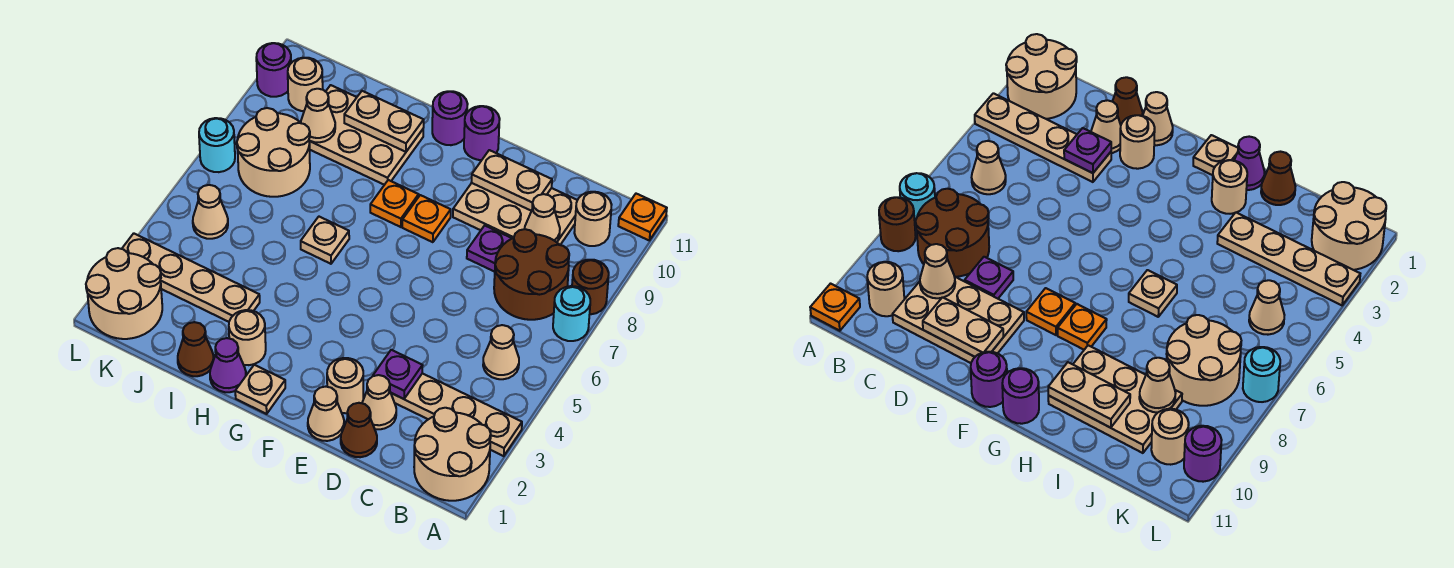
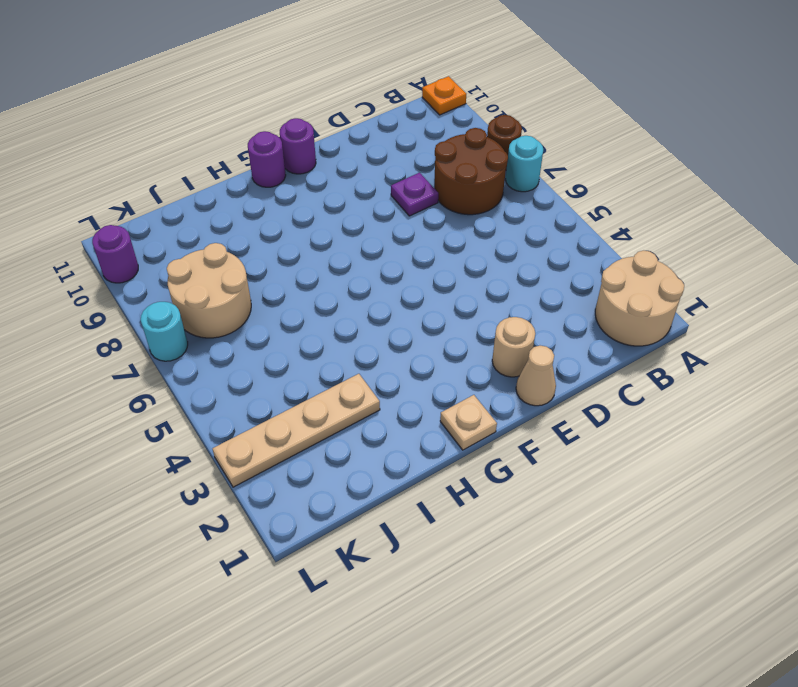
none -> tan 1x4 plate [391,373,522,456]
none -> tan 1x1 cone [483,325,519,379]
none -> tan 1x1 round brick [574,192,612,246]
none -> tan 2x3 plate [453,183,577,245]

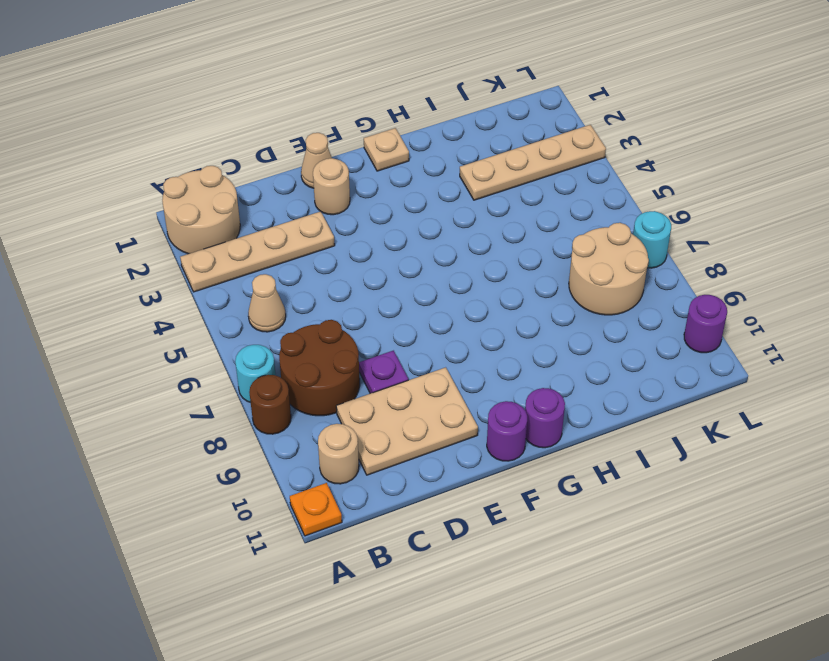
none -> brown 1x1 cone [341,403,377,457]
none -> tan 1x1 cone [362,375,396,429]
none -> orange 1x1 plate [402,195,451,242]
none -> orange 1x1 plate [370,180,419,227]

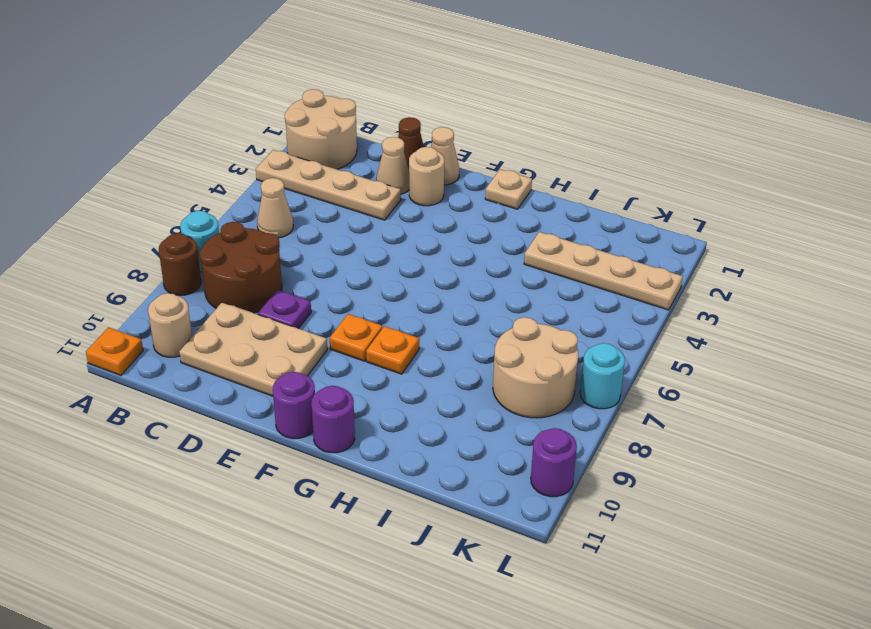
none -> purple 1x1 cone [210,338,246,392]
none -> tan 1x1 round brick [229,310,266,365]
none -> tan 1x1 plate [301,217,349,264]
none -> tan 2x3 plate [309,85,423,185]

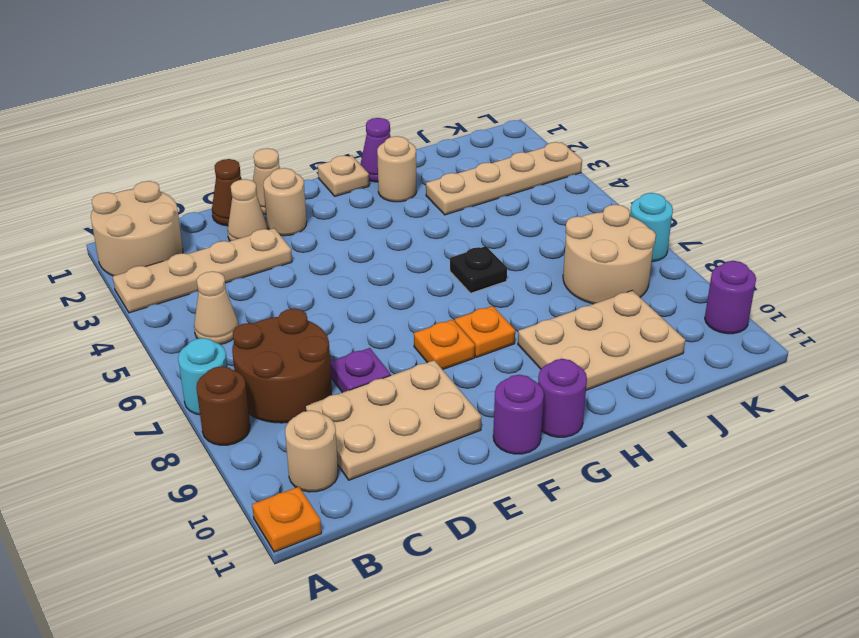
black 1x1 plate [450,246,507,293] -> tan 1x1 plate [301,217,349,264]
none -> brown 1x1 cone [178,322,214,376]
none -> tan 2x2 round brick [86,248,162,339]
none -> tan 1x1 cone [193,185,228,239]
none -> tan 1x1 round brick [288,58,323,111]

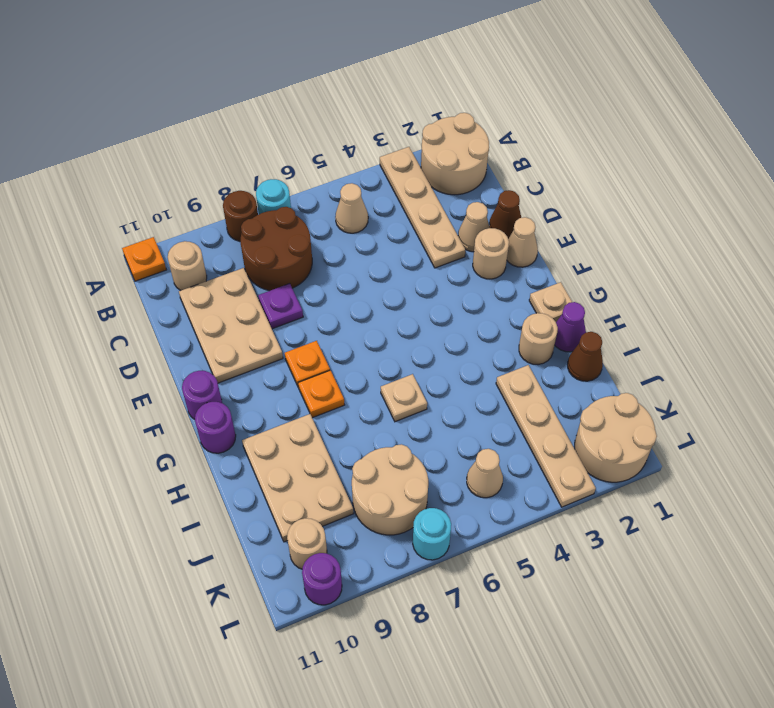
none -> tan 1x1 cone [525,194,560,242]
none -> purple 1x1 plate [373,350,423,399]
none -> tan 1x2 plate [472,150,552,211]
none -> tan 1x2 plate [344,91,424,152]

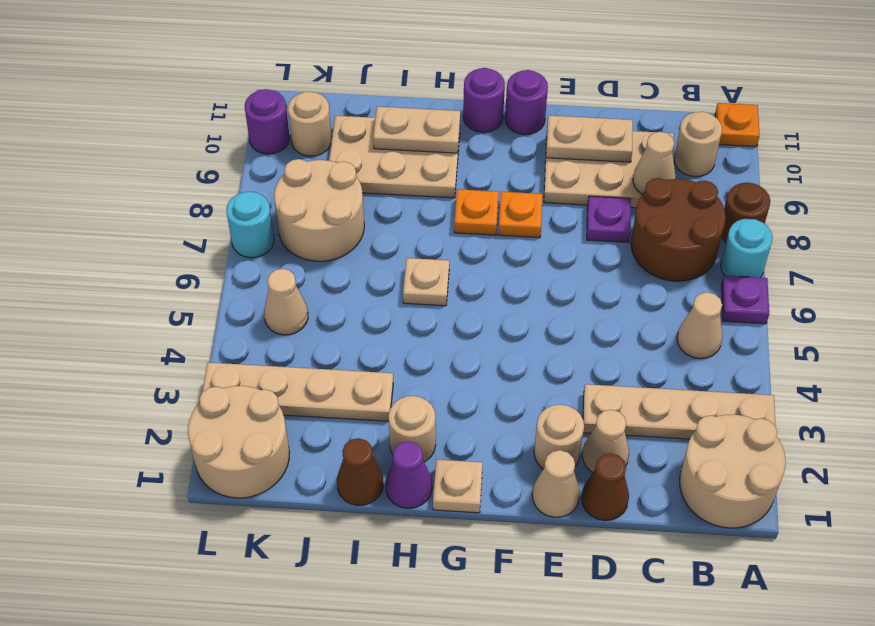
purple 1x1 plate [721,276,769,324] -> purple 1x1 plate moved to [373,350,423,399]
none -> tan 1x1 cone [301,89,335,142]

